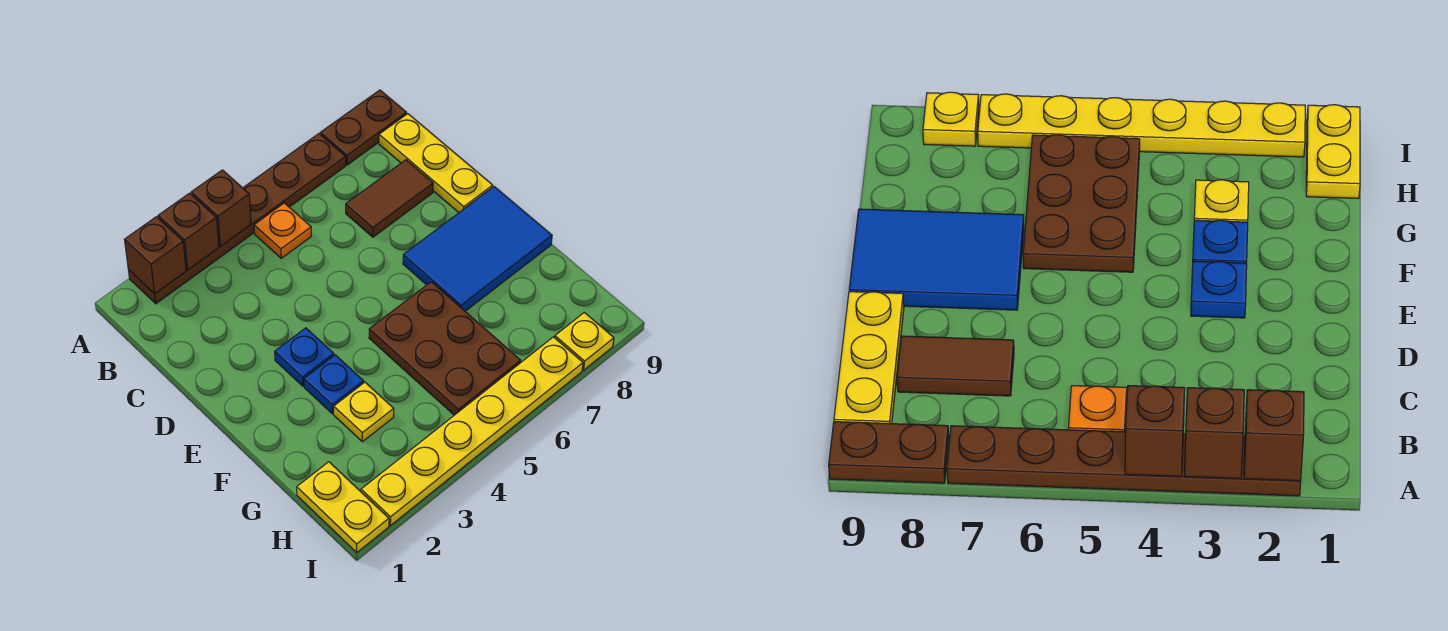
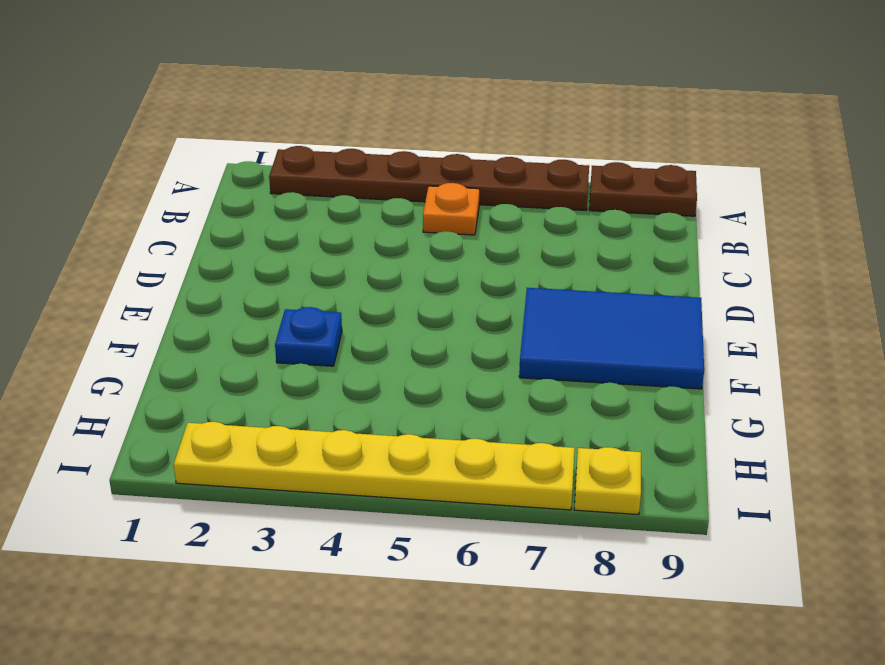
none -> yellow 1x3 plate [379,114,493,212]
none -> brown 1x2 tile [346,160,433,237]
none -> blue 1x1 plate [275,328,334,386]

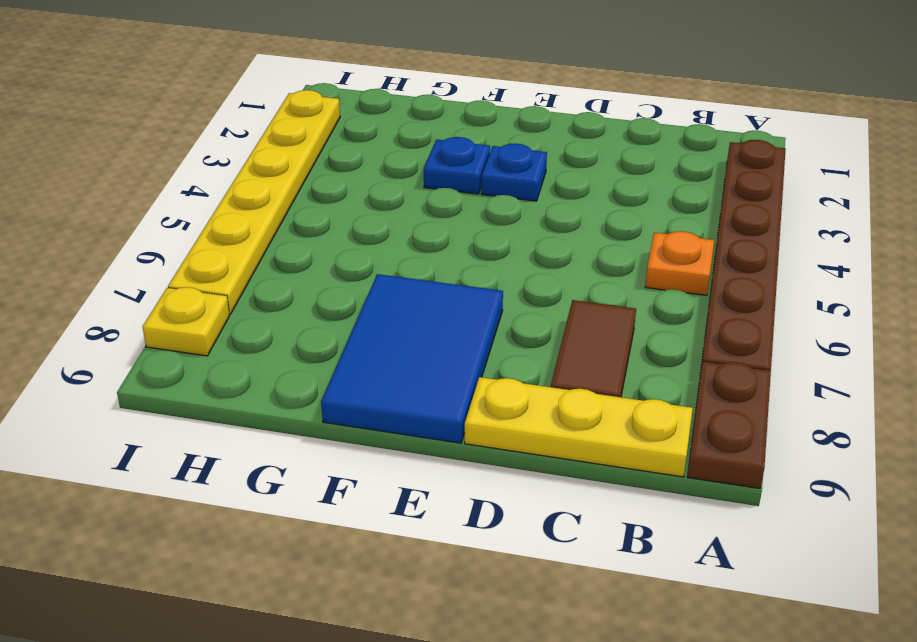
none -> brown 2x3 plate [369,282,521,415]
none -> yellow 1x1 plate [334,382,394,442]
none -> yellow 1x2 plate [297,462,389,553]

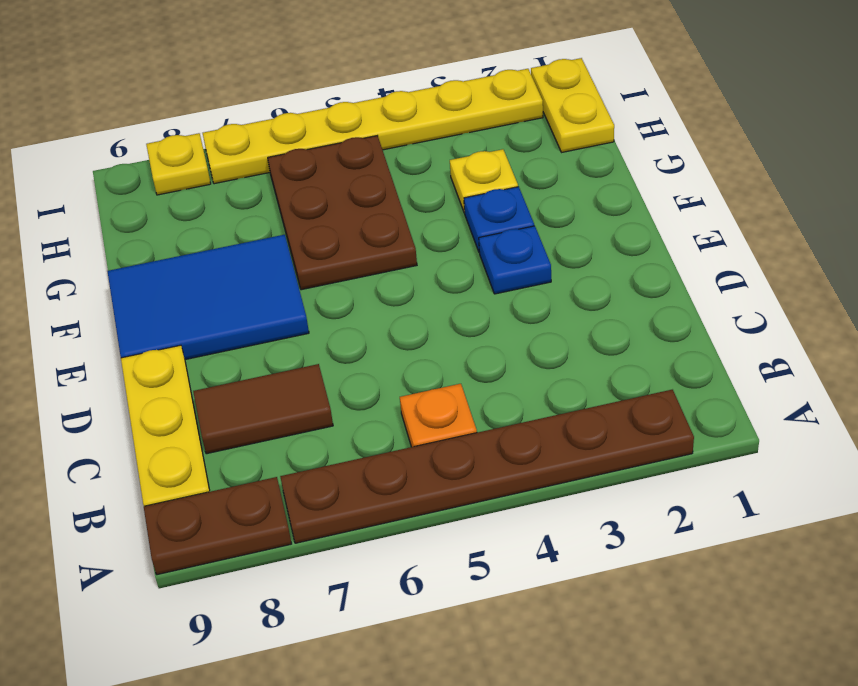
none -> brown 1x1 brick [125,217,186,294]
none -> brown 1x1 brick [158,193,219,270]
none -> brown 1x1 brick [191,170,251,246]

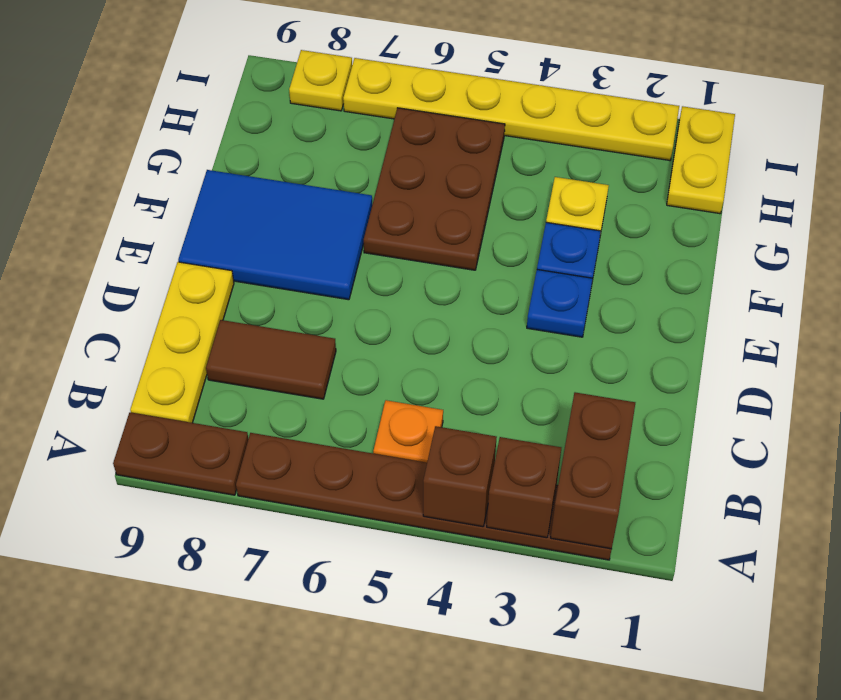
brown 1x2 brick [551,392,635,549] -> brown 1x1 brick [125,217,186,294]

